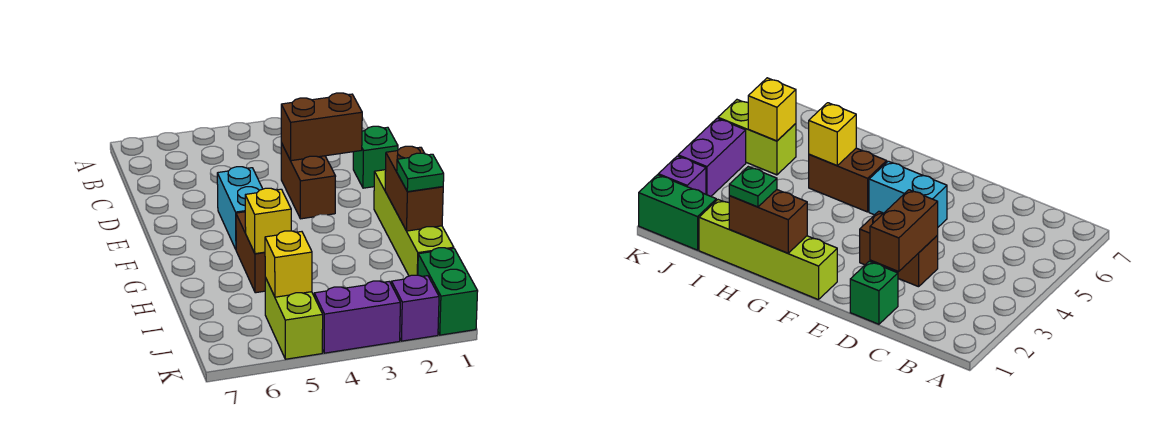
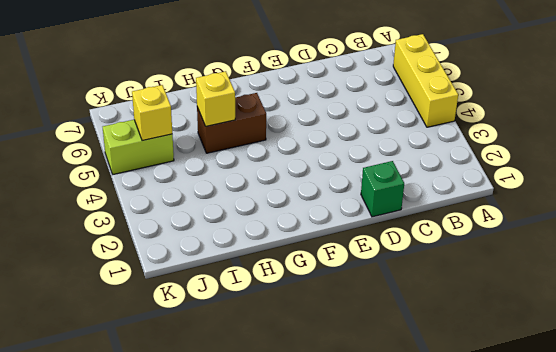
yellow 1x3 brick [393,34,458,127] -> none
none -> brown 1x2 brick [281,143,336,219]
none -> cyan 1x2 brick [217,167,262,249]
none -> lime 1x4 brick [374,170,454,276]

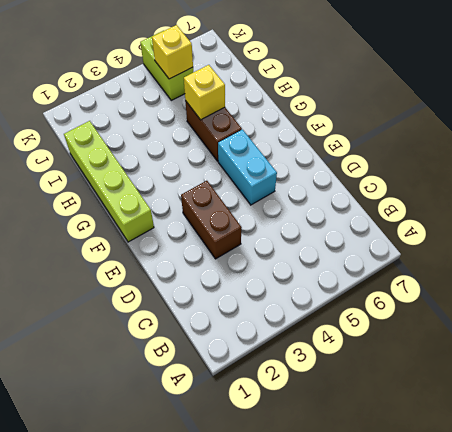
none -> green 1x1 brick [353,126,398,188]
none -> green 1x2 brick [418,248,478,335]
none -> purple 1x1 brick [391,275,439,341]

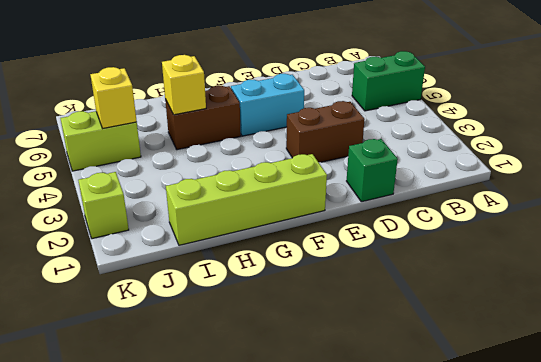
green 1x2 brick [352,51,425,111] -> green 1x2 brick moved to [418,248,478,335]
lime 1x1 brick [78,172,129,239] -> purple 1x1 brick [391,275,439,341]
none -> purple 1x2 brick [314,281,400,353]
none -> brown 1x2 brick [281,93,362,161]
none -> brown 1x2 brick [385,146,443,231]

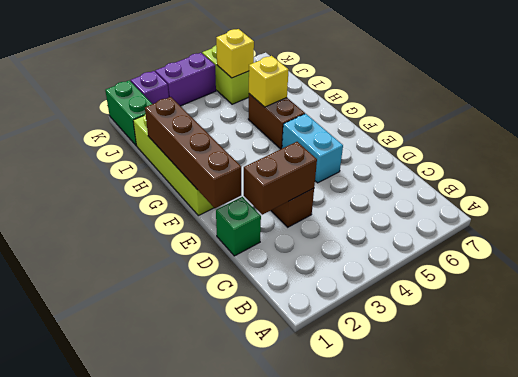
brown 1x4 brick [145,97,241,208] -> brown 1x2 brick [385,146,443,231]
none -> green 1x1 plate [397,153,444,192]

